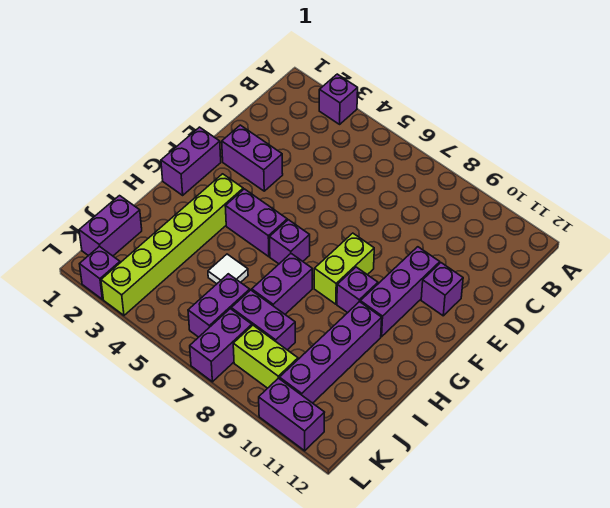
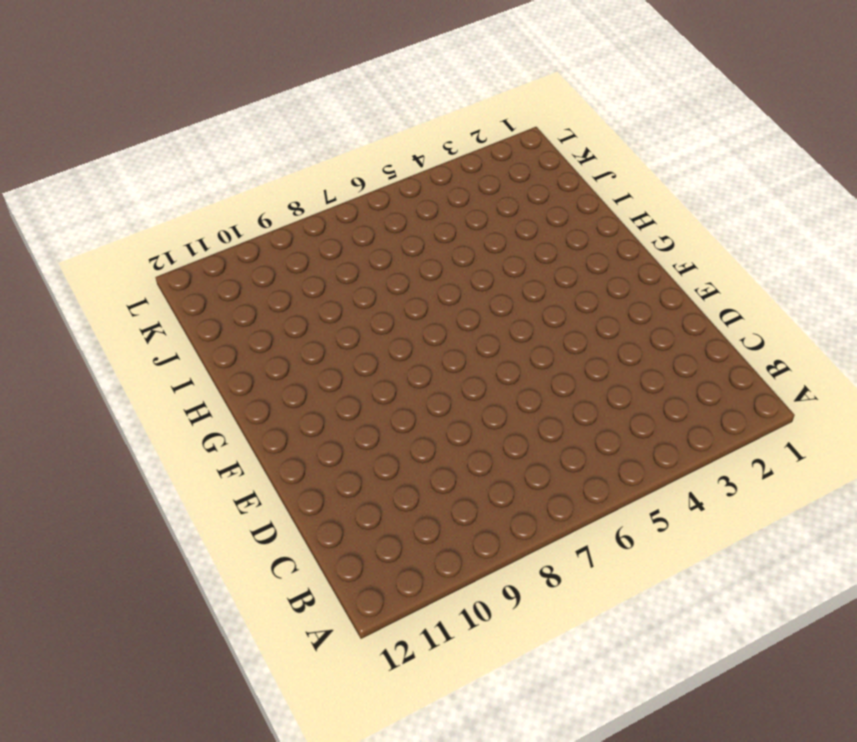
none -> purple 1x1 brick [319,74,358,124]
none -> purple 1x2 brick [222,125,283,191]
none -> purple 1x3 brick [360,247,440,337]

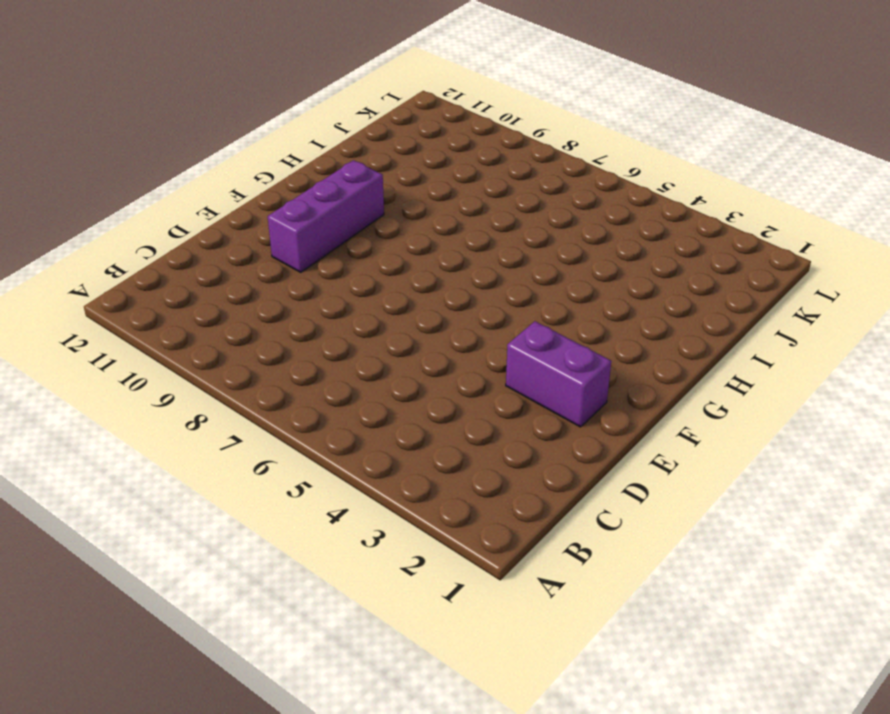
none -> purple 1x1 brick [319,74,358,124]
none -> purple 1x1 brick [421,263,463,316]
none -> purple 1x2 brick [161,127,221,195]

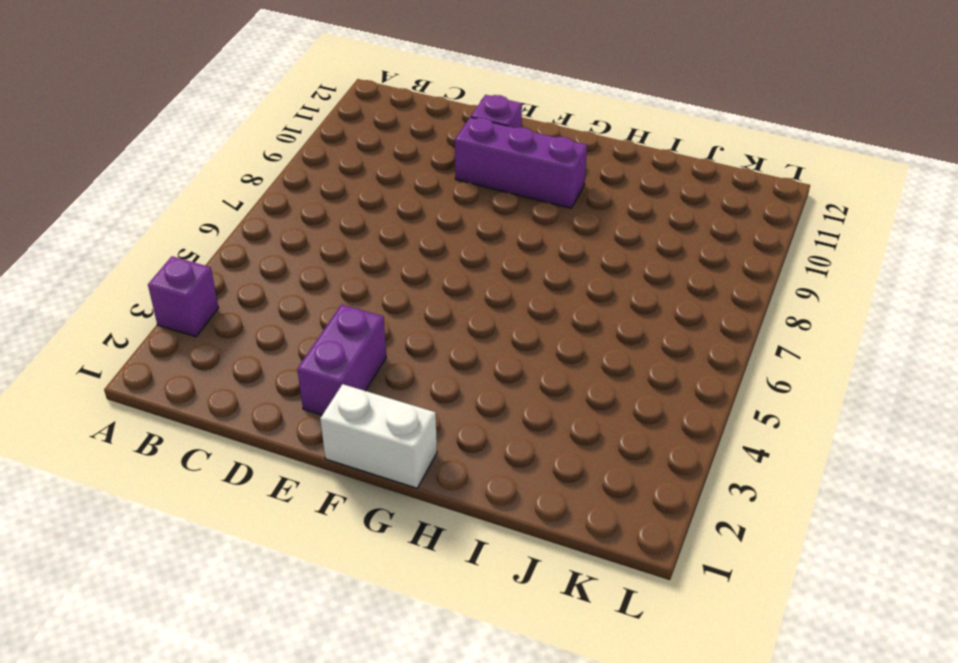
white 1x2 brick [320,384,437,488] -> purple 1x2 brick [161,127,221,195]
none -> lime 1x2 brick [314,233,374,304]
none -> lime 1x6 brick [101,174,243,315]
none -> purple 1x2 brick [225,189,287,257]

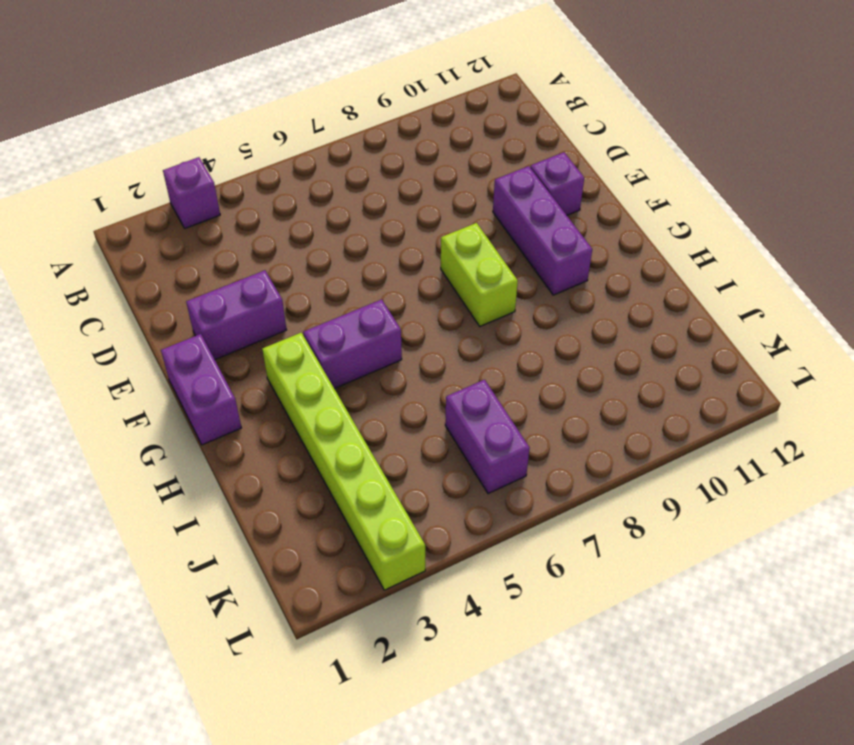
none -> purple 1x1 brick [270,220,310,264]
none -> purple 1x1 brick [337,267,378,313]
none -> purple 1x2 brick [252,254,312,314]

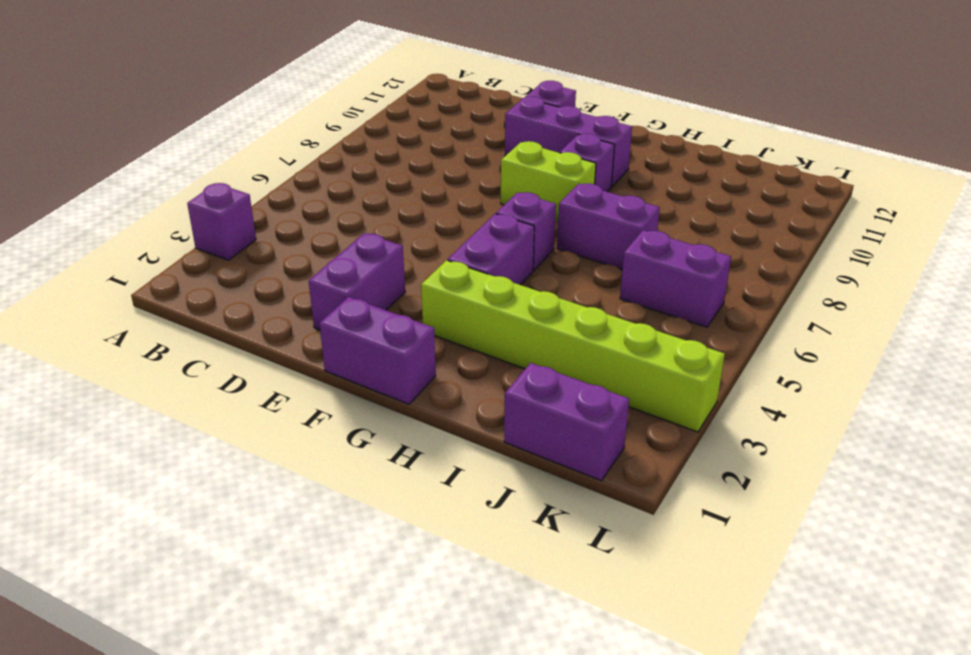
none -> purple 1x4 brick [279,302,382,403]
none -> white 1x1 tile [208,254,248,284]
none -> purple 1x2 brick [231,290,295,350]

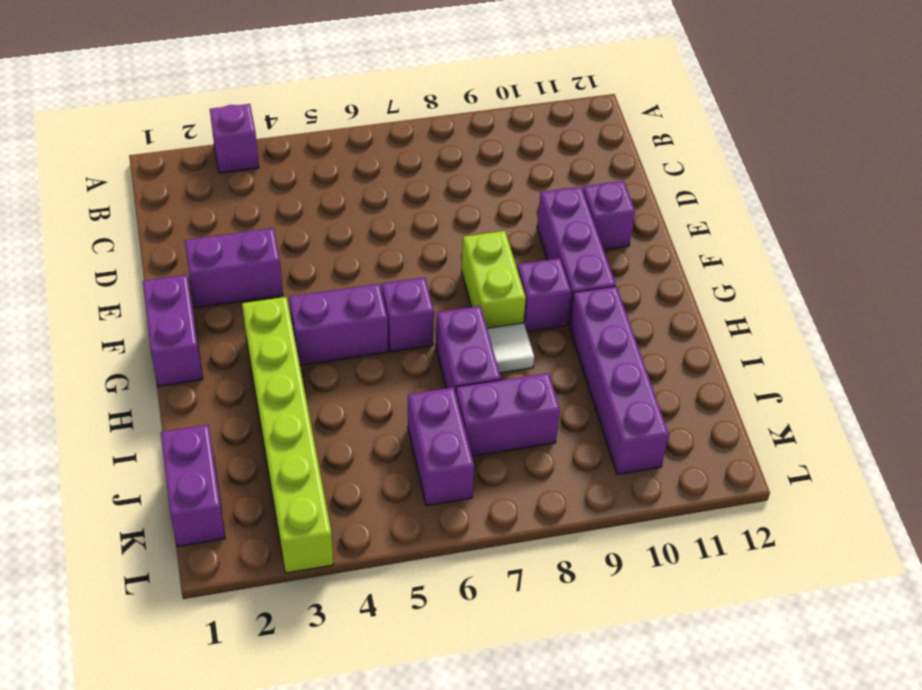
white 1x1 tile [487,323,534,373] -> white 1x1 tile moved to [208,254,248,284]
none -> purple 1x2 brick [190,309,252,382]
none -> lime 1x2 brick [233,325,298,388]
none -> purple 1x1 brick [79,246,120,299]

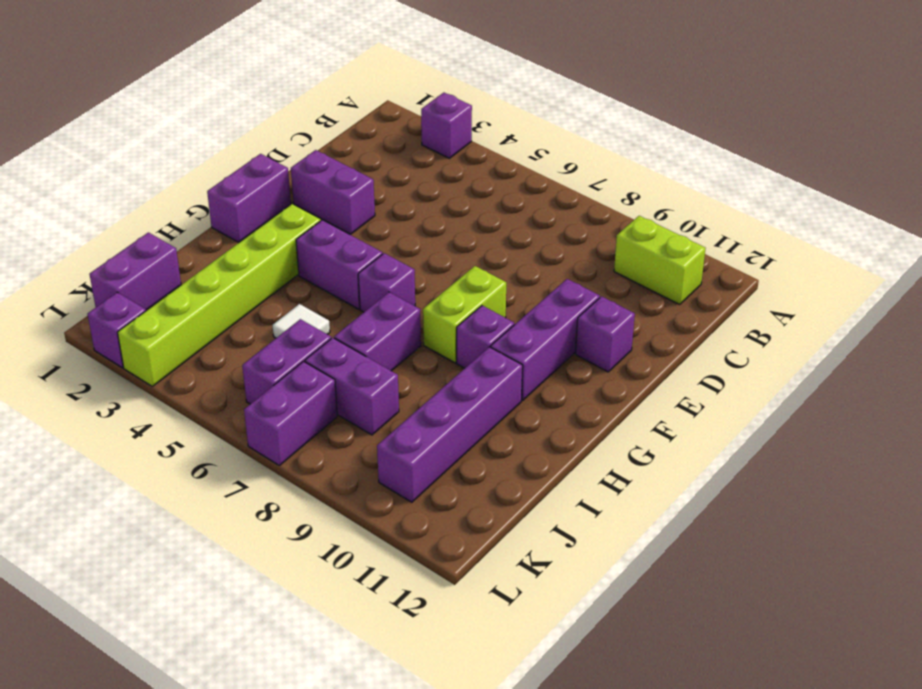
lime 1x2 brick [614,216,706,304] -> lime 1x2 brick moved to [233,325,298,388]
none -> purple 1x2 brick [259,378,325,451]

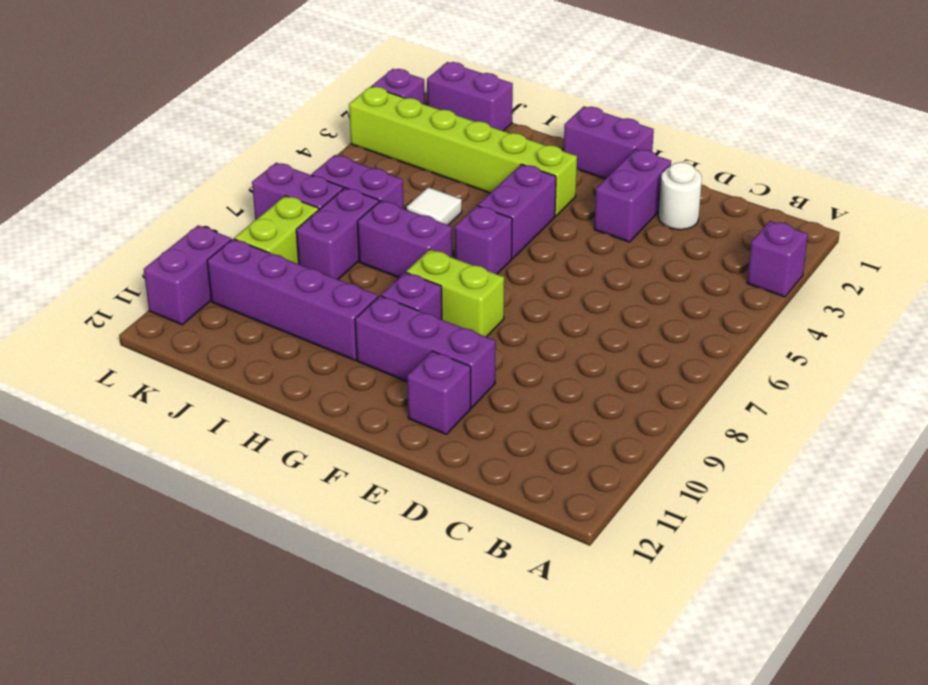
white 1x1 round brick [659,162,702,230] -> none

